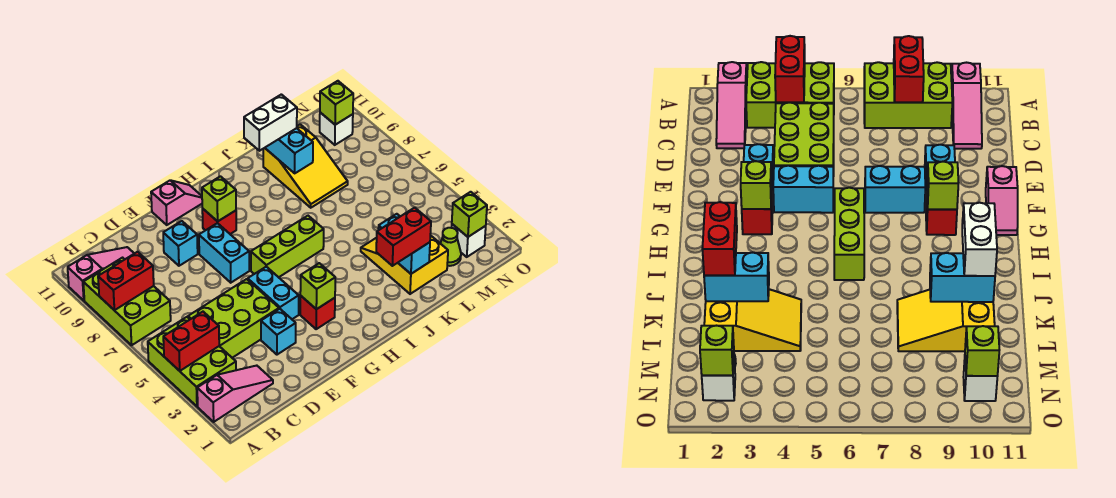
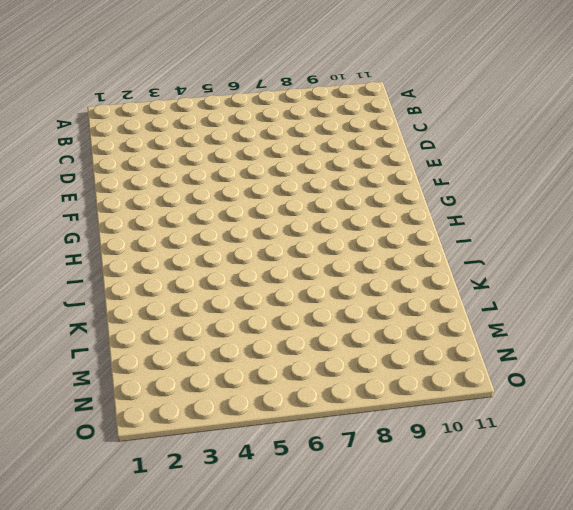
none -> pink 1x3 slope [197,366,273,422]
none -> lime 2x3 brick [148,317,236,406]
none -> lime 2x3 brick [83,258,171,345]

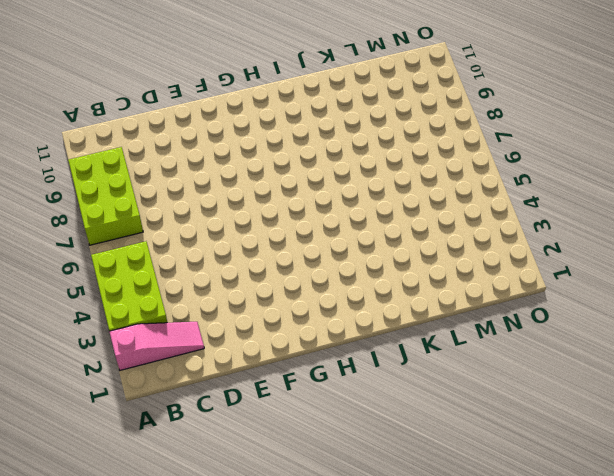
none -> pink 1x3 slope [68,247,134,301]
none -> lime 2x3 brick [188,279,279,358]
none -> cyan 1x1 brick [261,309,296,355]

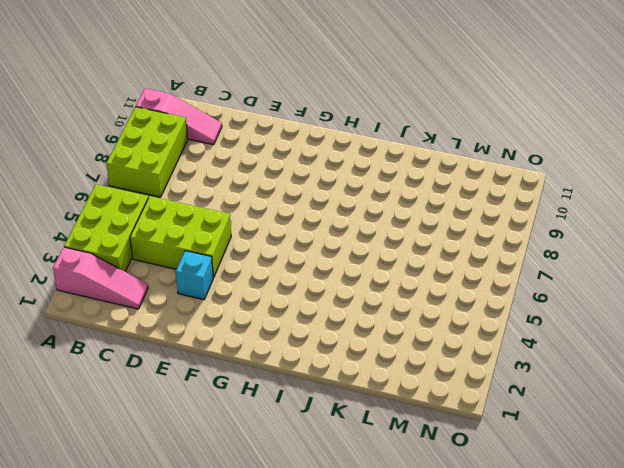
none -> cyan 1x1 brick [163,221,198,266]
none -> cyan 1x2 brick [248,267,299,319]
none -> cyan 1x2 brick [199,223,249,283]

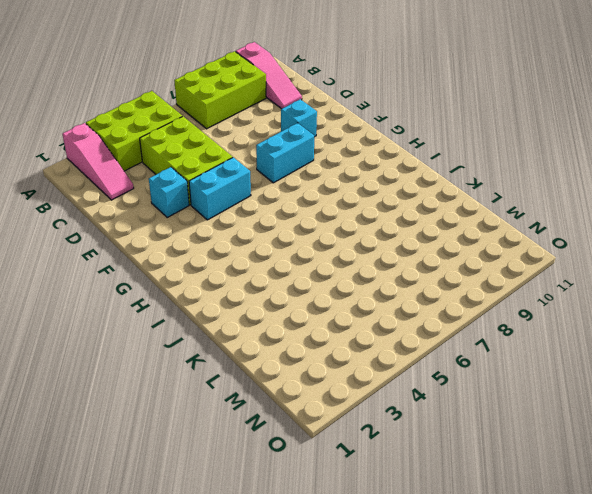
none -> pink 1x2 slope [151,180,202,225]
none -> red 1x1 brick [300,295,335,329]
none -> lime 1x3 brick [251,216,324,277]

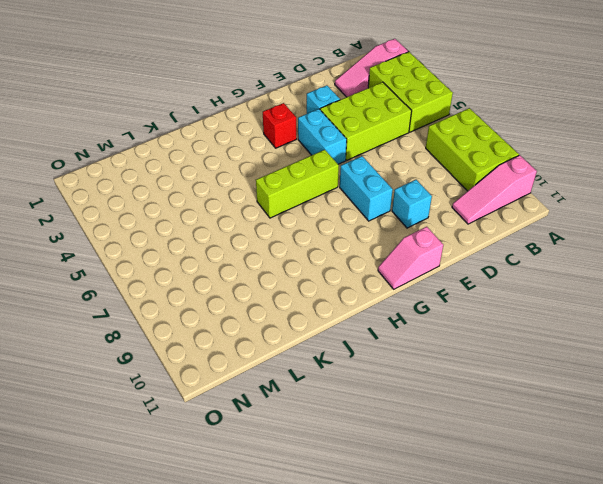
none -> red 1x1 brick [202,208,236,234]
none -> yellow 2x3 slope [361,236,448,294]
none -> yellow 2x3 slope [263,124,348,208]

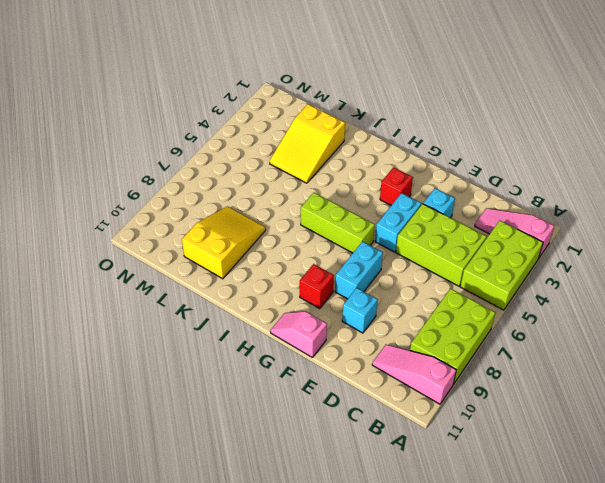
none -> lime 1x1 cone [440,228,461,266]
none -> white 1x1 brick [452,224,486,257]
none -> white 1x1 brick [320,113,353,145]

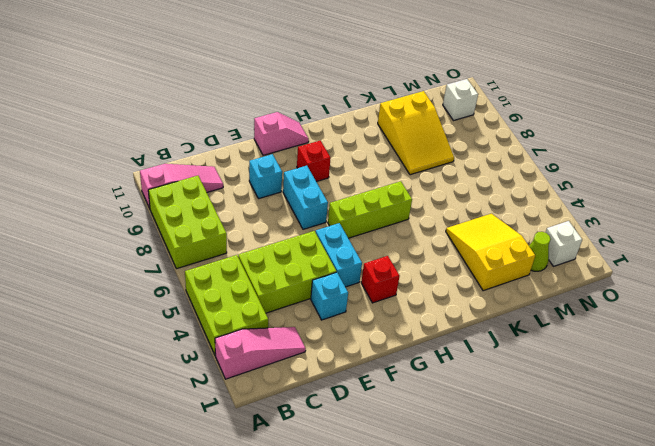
none -> red 1x2 brick [163,312,219,371]
none -> red 1x2 brick [98,252,154,310]
none -> lime 1x1 brick [300,263,335,309]

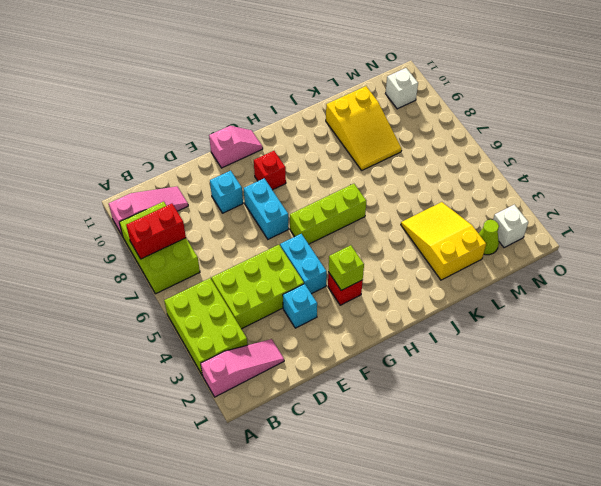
none -> red 1x2 brick [163,312,219,371]
none -> lime 1x1 brick [202,176,236,221]
none -> cyan 1x2 brick [378,214,430,274]

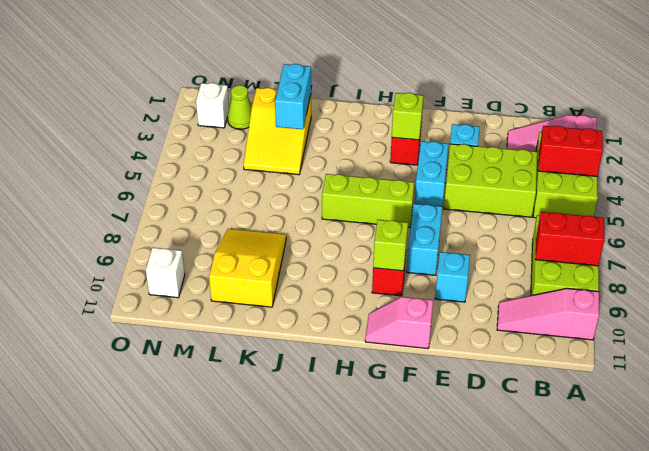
none -> cyan 1x2 brick [265,128,313,173]
none -> lime 1x1 brick [452,192,487,237]
none -> lime 1x1 brick [320,81,353,125]

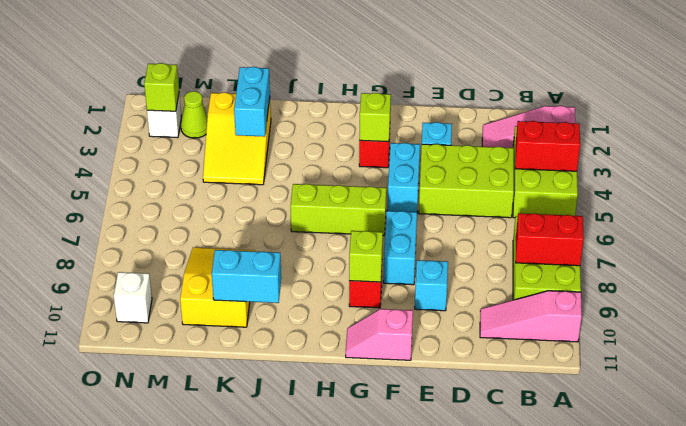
cyan 1x2 brick [212,250,281,303] -> cyan 1x2 brick turned to [265,128,313,173]
none -> lime 1x1 brick [320,81,353,125]
none -> red 1x2 brick [376,208,431,266]
none -> white 1x2 brick [244,94,297,151]

